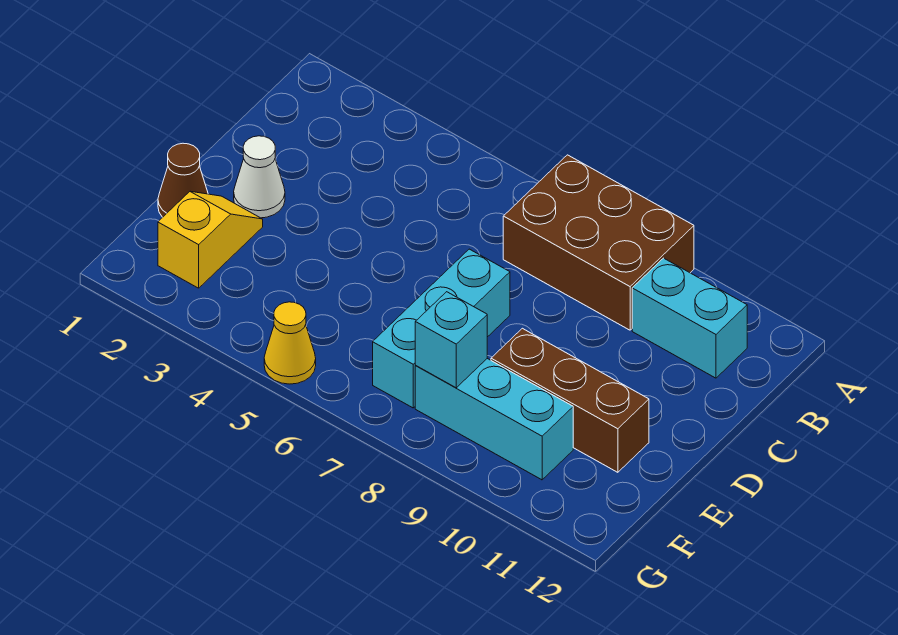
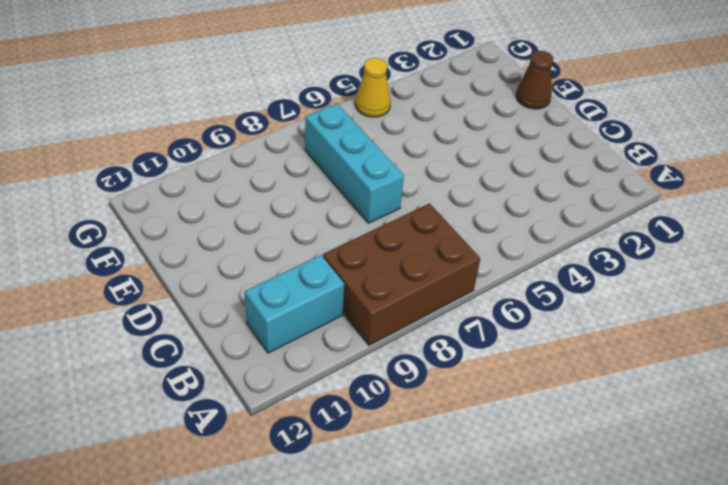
none -> white 1x1 cone [234,136,285,218]
none -> yellow 1x2 slope [158,191,263,288]

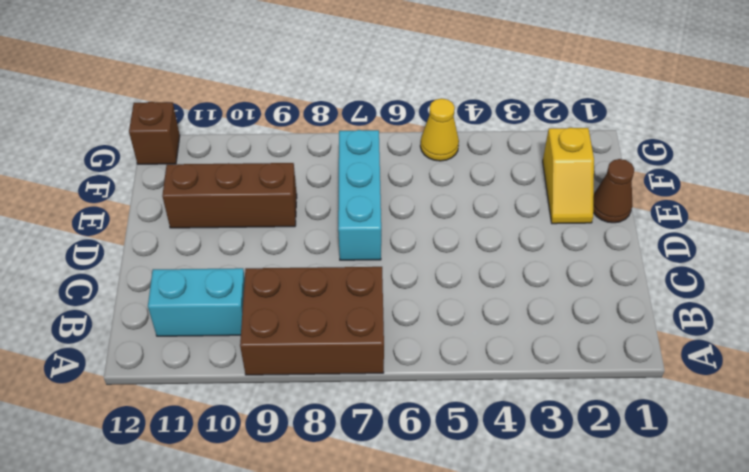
brown 1x1 brick [129,102,180,164] -> none
none -> white 1x1 cone [234,136,285,218]
none -> cyan 1x3 brick [415,359,573,480]

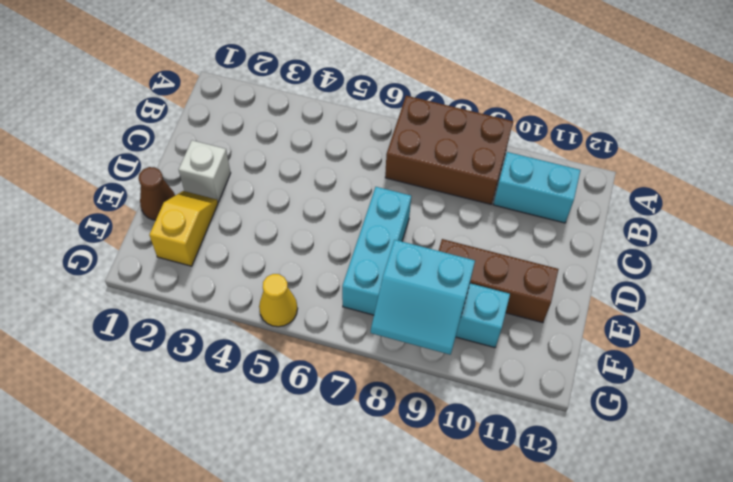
white 1x1 brick [179,140,231,202] -> white 1x1 cone [234,136,285,218]
cyan 2x2 slope [371,240,475,355] -> cyan 1x1 brick [415,292,487,388]

